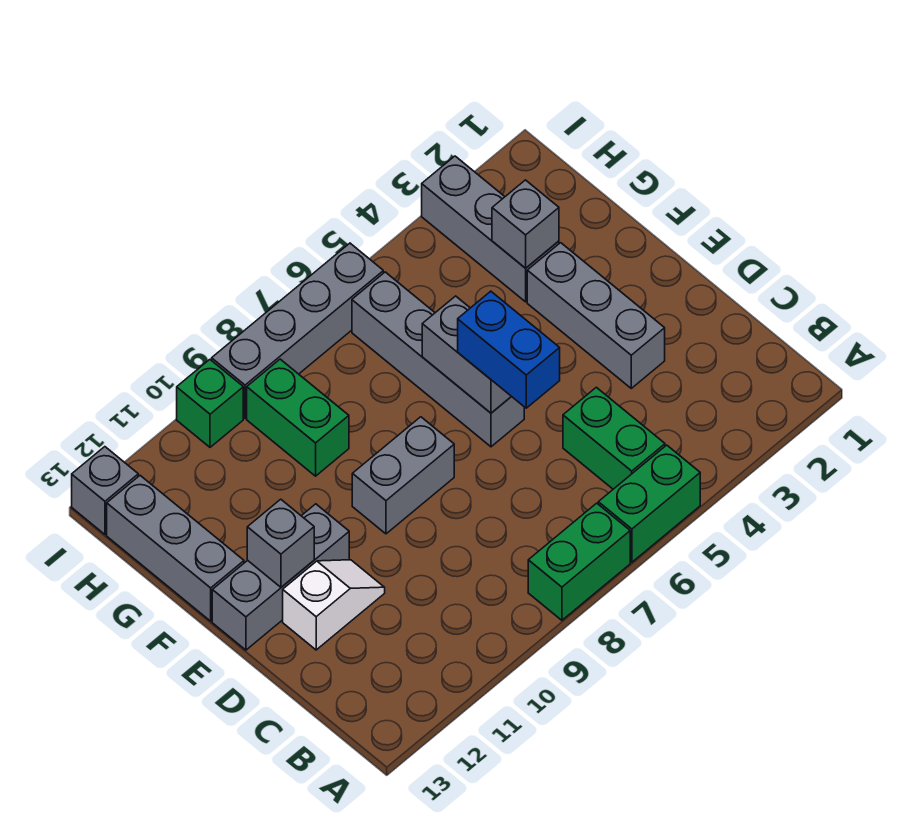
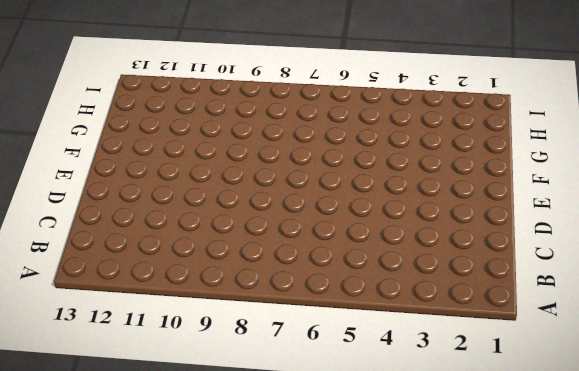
none -> green 1x2 brick [598,445,700,562]
none -> green 1x2 brick [528,503,630,620]
none -> green 1x2 brick [563,387,665,489]

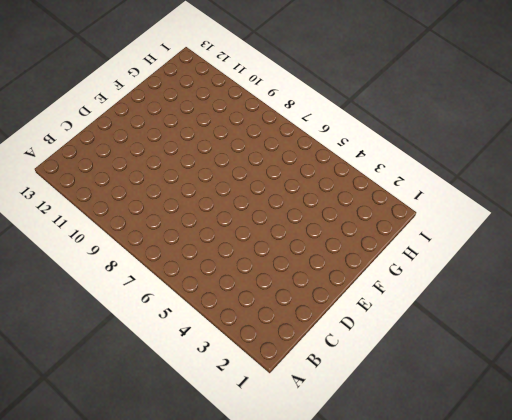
none -> green 1x2 brick [598,445,700,562]
none -> green 1x2 brick [528,503,630,620]
none -> green 1x2 brick [563,387,665,489]

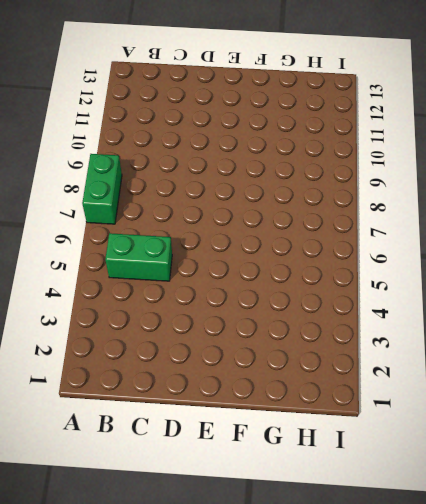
none -> green 1x2 brick [598,445,700,562]
none -> grey 1x3 brick [527,243,665,388]
none -> white 1x2 slope [283,560,385,650]

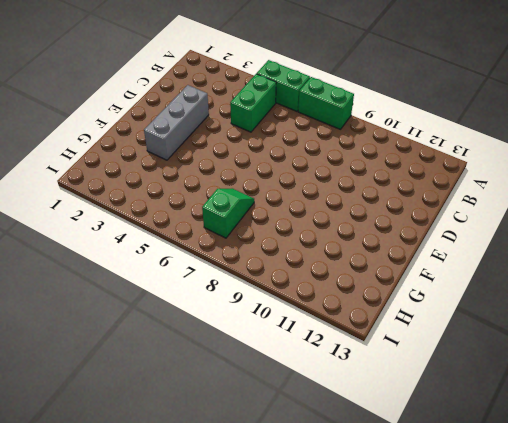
green 1x2 slope [202,188,254,238] -> none
none -> white 1x2 slope [283,560,385,650]
none -> grey 1x4 brick [352,272,524,447]
none -> grey 1x2 brick [352,417,454,534]

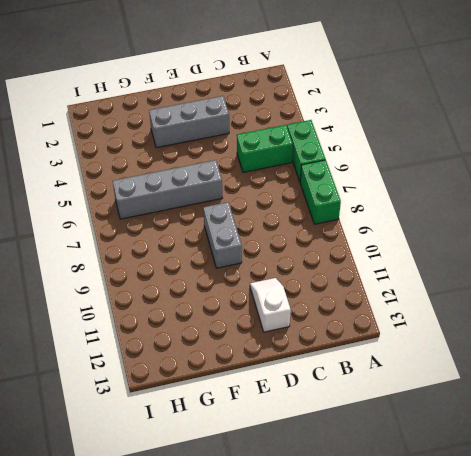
none -> grey 1x3 brick [212,504,349,650]
none -> grey 1x3 brick [107,476,244,621]
none -> grey 1x3 brick [422,156,559,302]

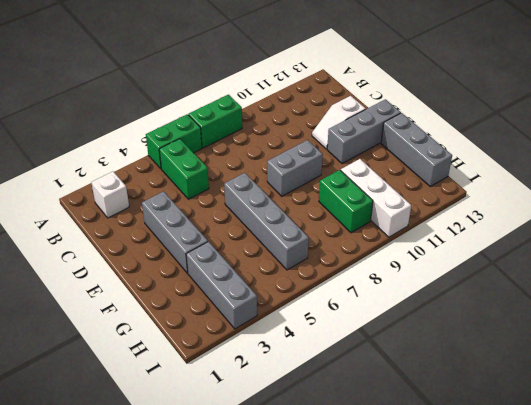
white 1x1 brick [91,172,129,218] -> none
white 1x3 brick [341,159,411,237] -> green 1x1 brick [177,360,243,447]
none -> grey 1x4 brick [212,243,383,418]
none -> grey 1x1 brick [72,447,138,534]
none -> grey 1x2 brick [422,296,511,413]

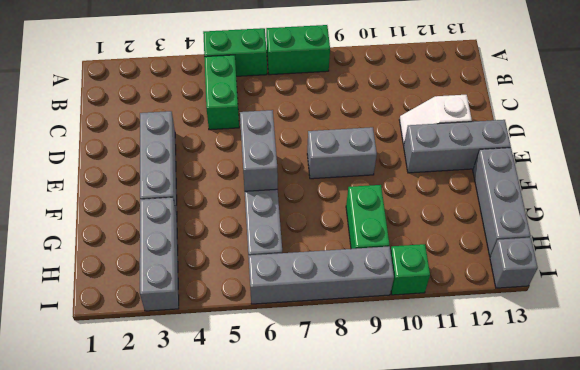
none -> grey 1x1 brick [247,499,314,587]
none -> grey 1x1 brick [492,180,559,268]
none -> blue 1x2 brick [458,291,560,408]

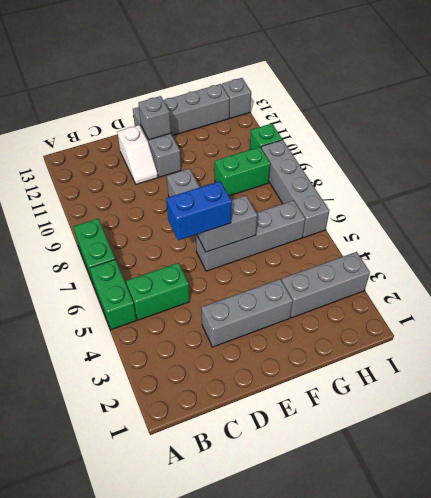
none -> grey 1x1 brick [492,180,559,268]

